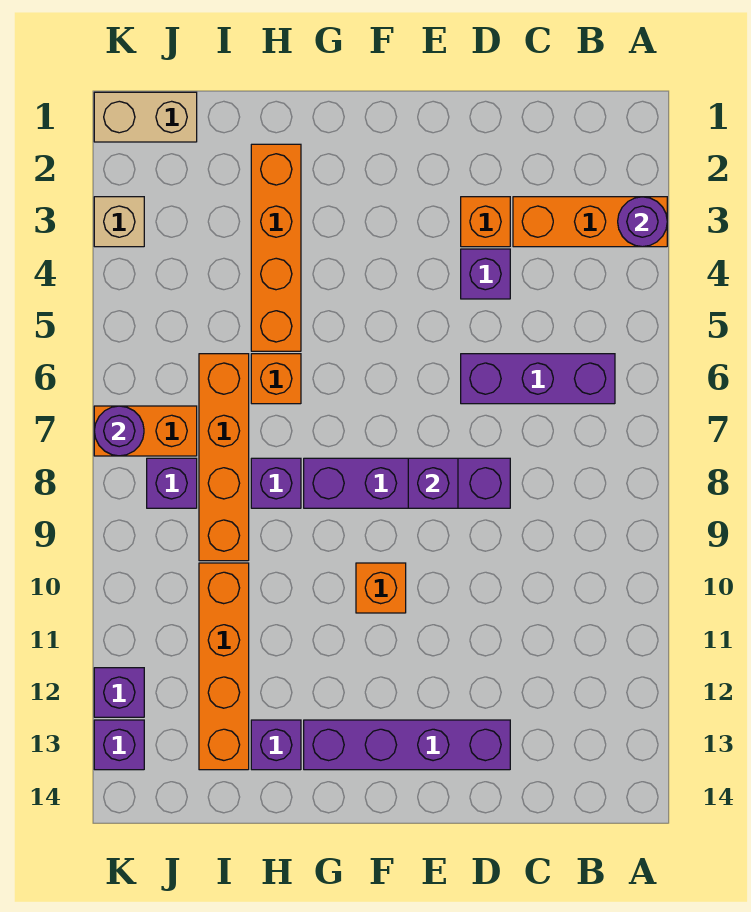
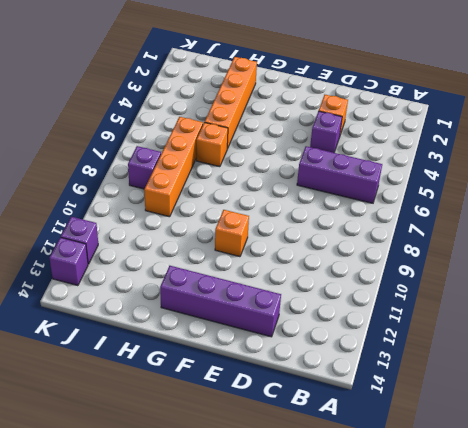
none -> orange 1x3 brick [513,197,667,247]
none -> purple 1x4 brick [304,458,510,508]
none -> purple 1x1 brick [251,458,301,508]

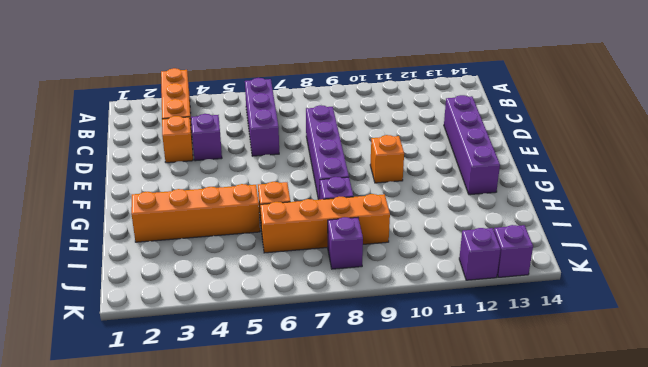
none -> purple 1x1 brick [251,720,301,770]
none -> orange 1x4 brick [199,563,249,770]
none -> tan 1x2 brick [94,92,197,142]

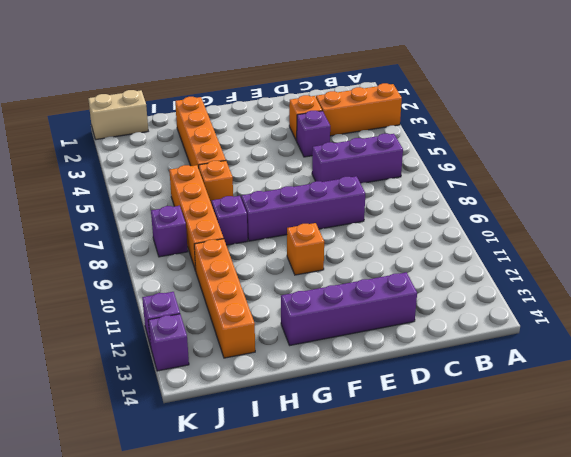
none -> purple 1x1 brick [251,720,301,770]
none -> orange 1x2 brick [94,406,197,456]
none -> tan 1x1 brick [94,197,144,247]

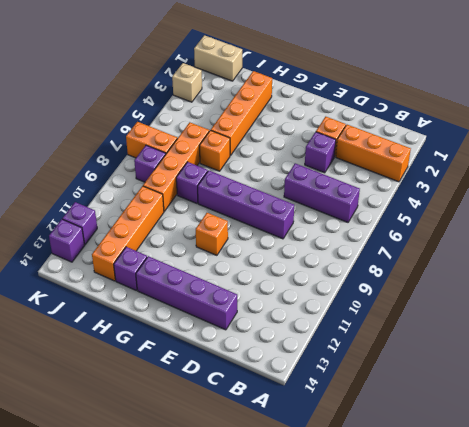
none -> purple 1x1 round brick [618,197,667,247]
none -> purple 1x1 brick [408,458,458,508]
none -> purple 1x1 round brick [94,406,144,456]

